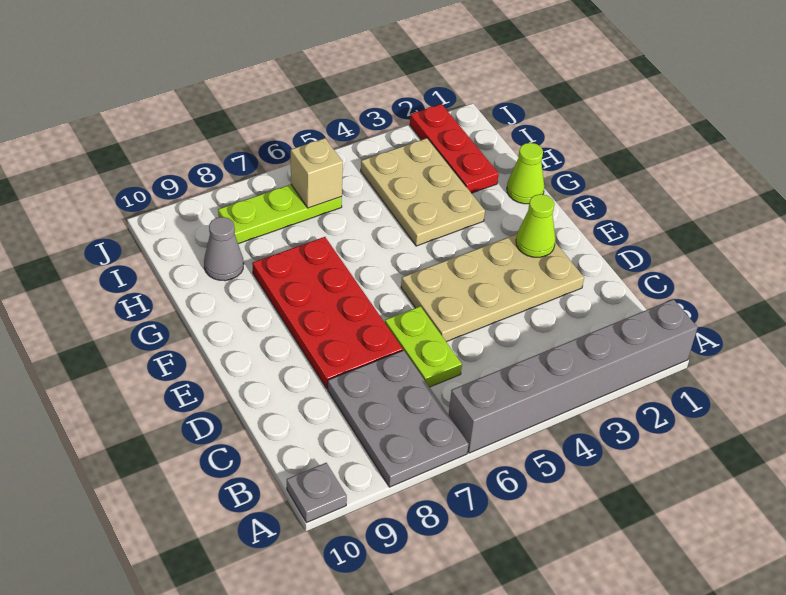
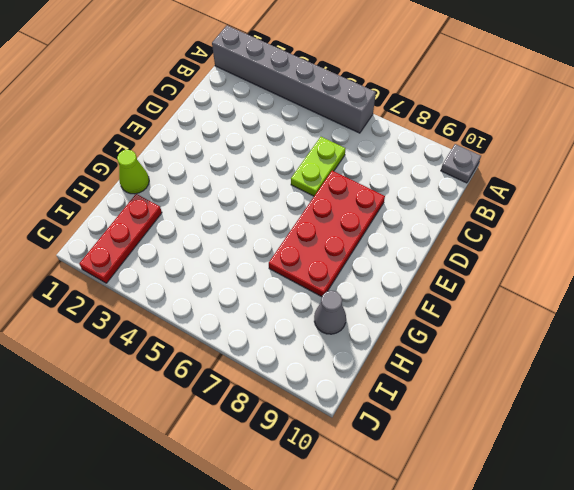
none -> grey 2x3 plate [328,350,469,487]
none -> tan 2x4 plate [401,234,584,342]
none -> tan 2x3 plate [361,138,485,246]

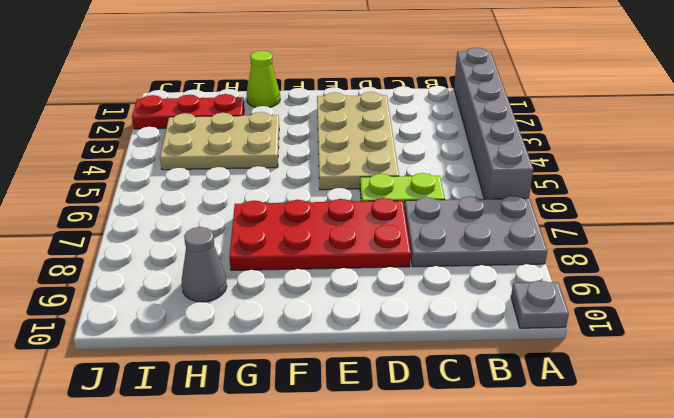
none -> lime 1x3 plate [218,184,342,244]
none -> lime 1x1 cone [516,194,556,257]
none -> tan 1x1 brick [291,138,343,208]

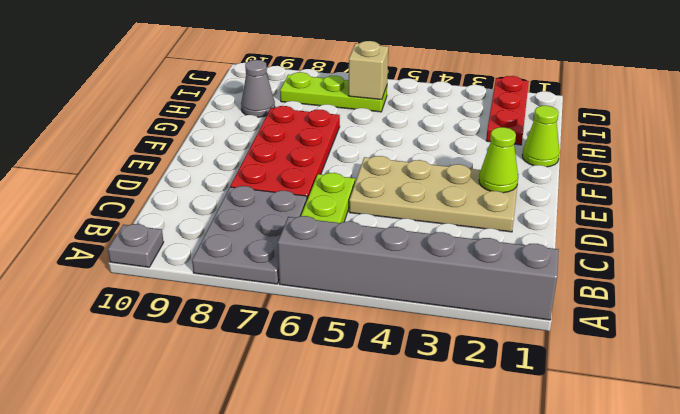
none -> tan 2x3 plate [361,138,485,246]

